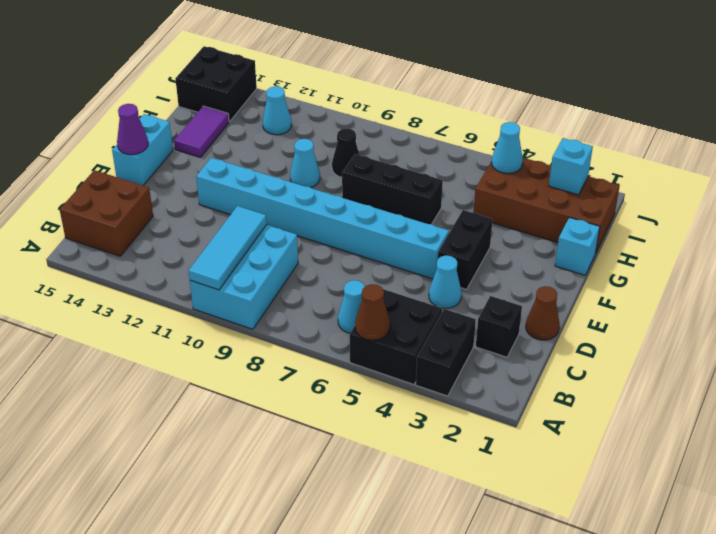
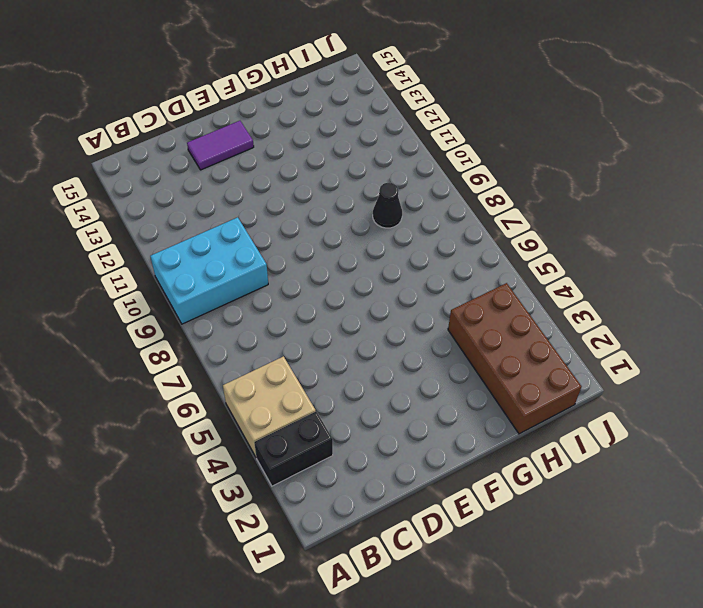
tan 2x2 brick [223,356,316,457] -> black 2x2 brick [350,289,442,385]
purple 1x2 tile [187,121,254,170] -> purple 1x2 tile moved to [174,106,229,157]
none -> cyan 1x1 cone [338,280,365,333]
none -> brown 2x2 brick [60,170,153,256]
none -> black 1x1 brick [476,296,522,357]

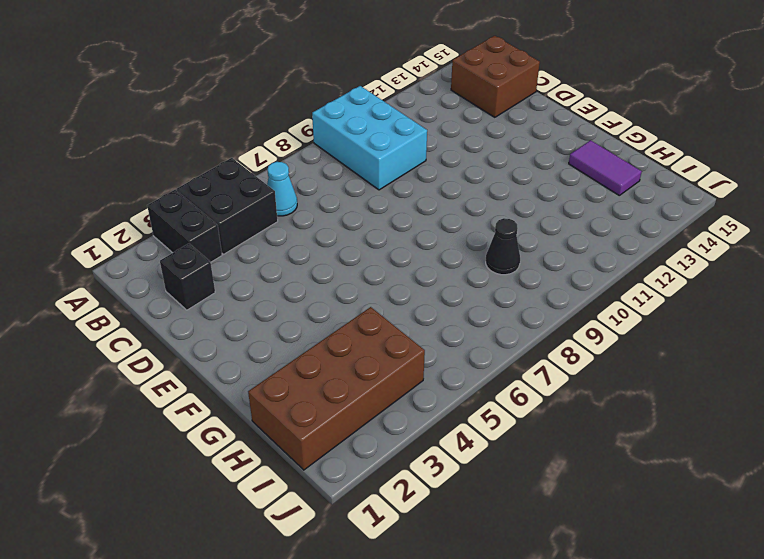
none -> brown 1x1 cone [526,286,560,340]
none -> cyan 1x1 cone [429,255,462,308]
none -> black 1x2 brick [438,210,493,290]

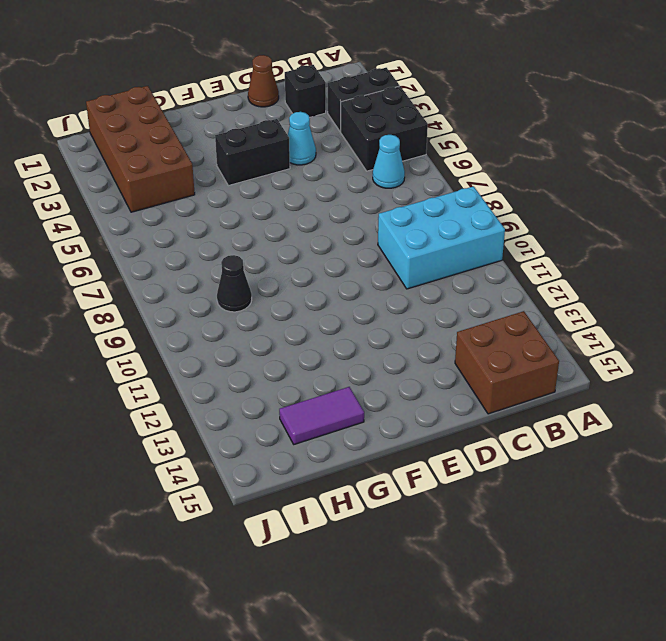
none -> cyan 1x8 brick [196,158,449,279]
none -> cyan 1x2 brick [112,114,173,185]
none -> cyan 1x1 brick [555,217,600,275]

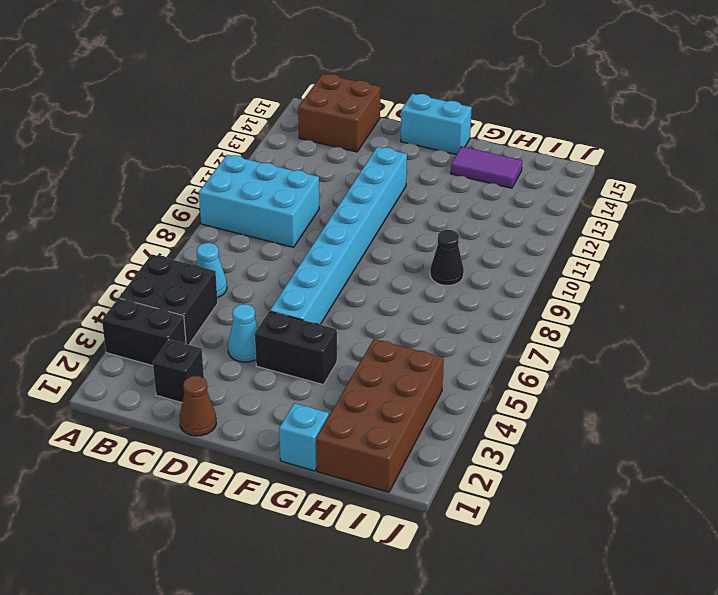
none -> black 1x3 brick [342,154,443,224]
none -> cyan 1x1 cone [290,139,320,188]
none -> cyan 1x1 cone [263,86,291,135]

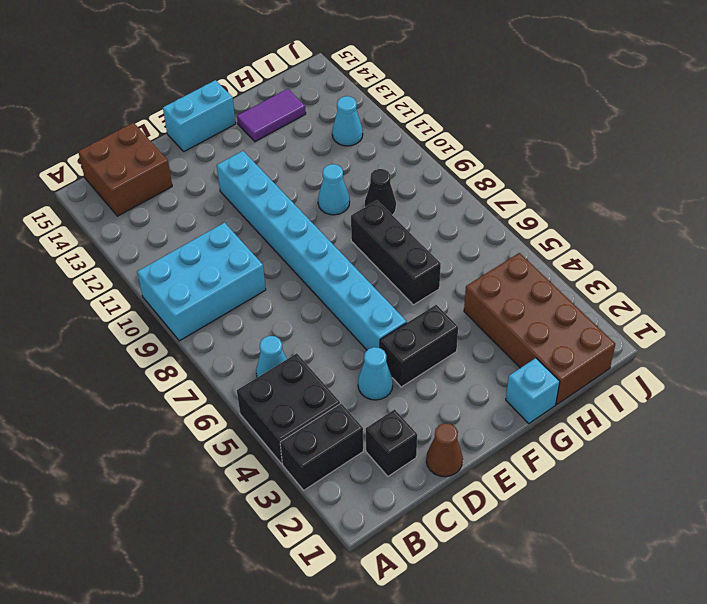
none -> black 2x2 brick [175,46,257,122]
none -> brown 1x1 cone [355,284,390,340]
none -> cyan 1x3 tile [189,206,267,290]

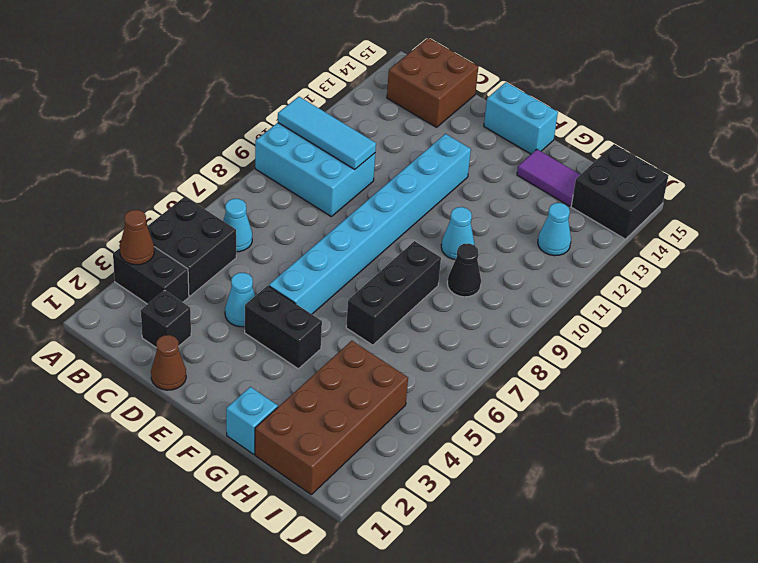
brown 1x1 cone [120,210,154,265] -> brown 1x1 cone moved to [355,284,390,340]
none -> purple 1x1 cone [117,104,148,155]
none -> cyan 1x1 brick [549,138,593,195]
none -> cyan 1x1 cone [492,122,523,173]

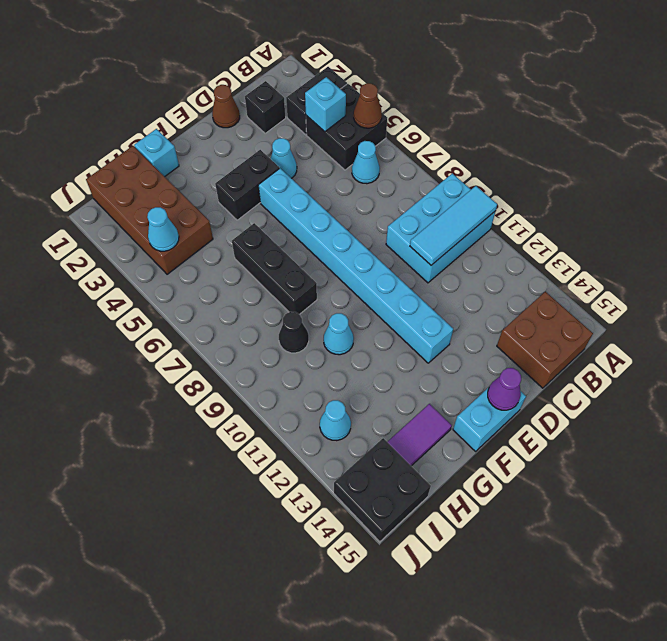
cyan 1x1 brick [305,77,346,132] -> cyan 1x1 brick moved to [549,138,593,195]

